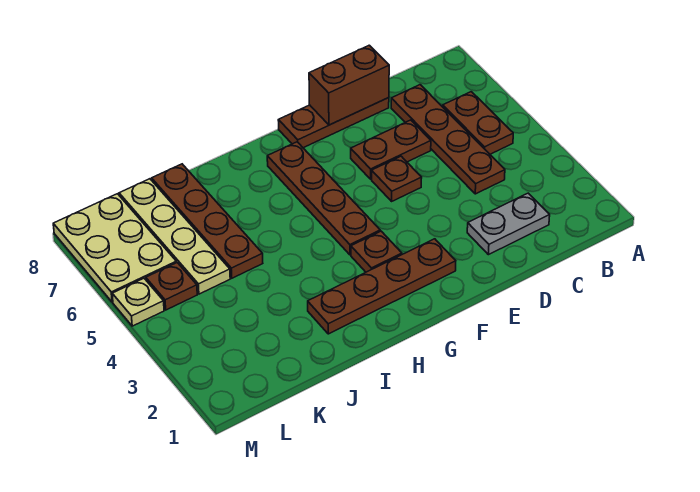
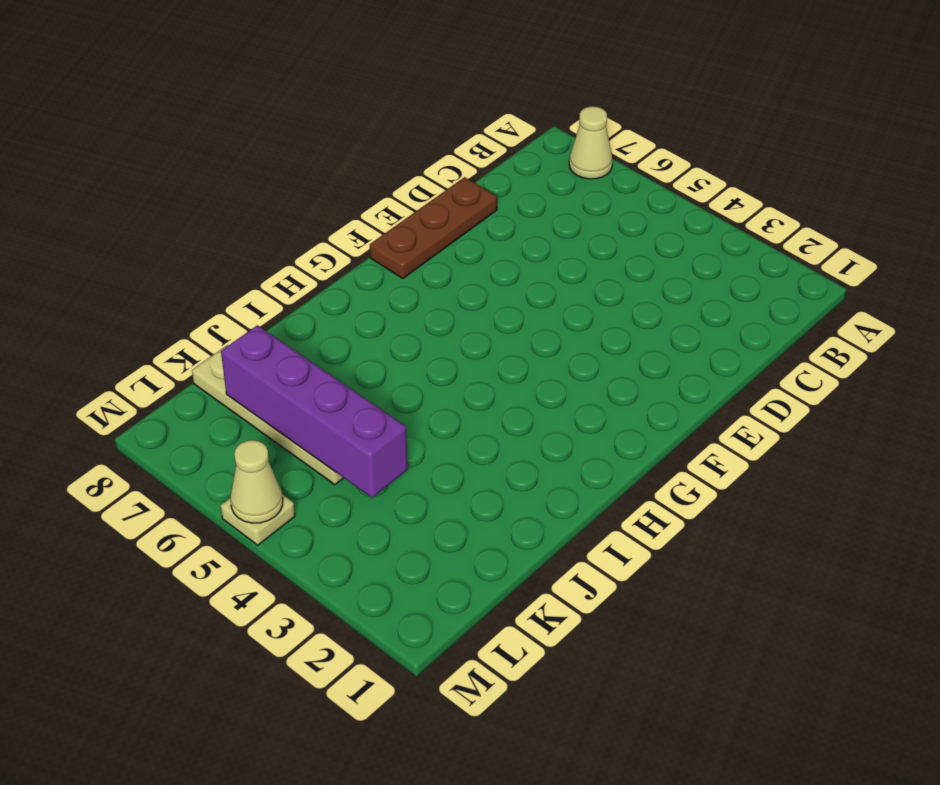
tan 1x1 cone [569,106,613,179] -> none
purple 1x4 brick [221,325,408,498] -> none
tan 1x1 cone [231,440,283,523] -> none
none -> brown 1x2 plate [443,92,513,154]
none -> grey 1x2 plate [467,193,550,255]
none -> brown 1x4 plate [391,85,505,194]

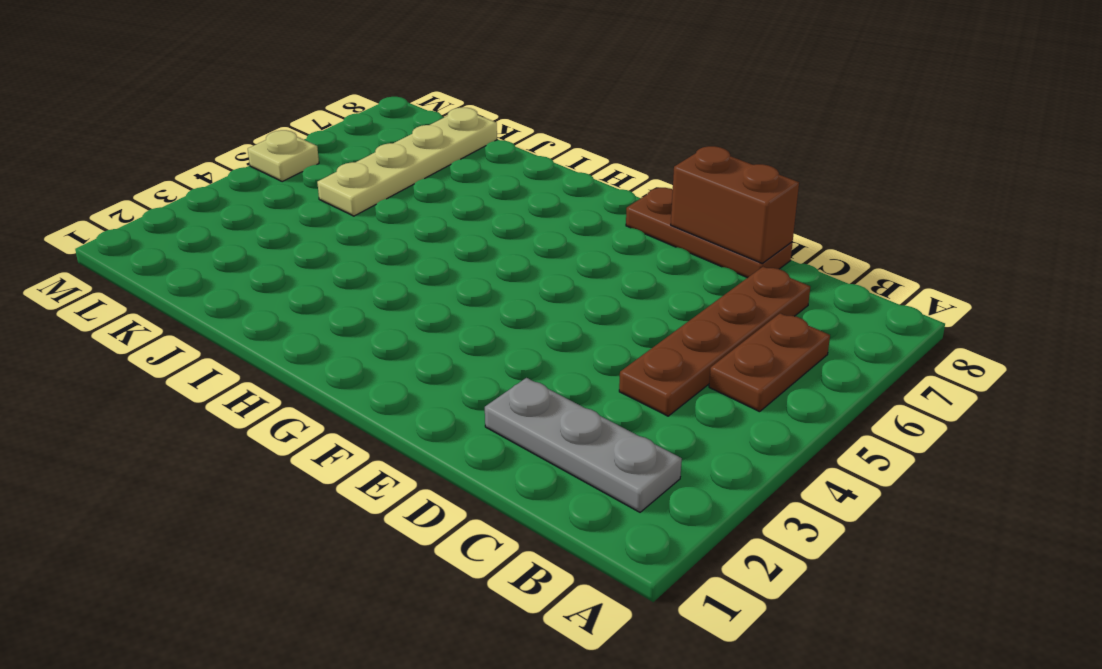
grey 1x3 plate [485,378,682,512] -> grey 1x2 plate [467,193,550,255]
none -> brown 1x2 plate [351,120,431,179]
none -> brown 1x1 plate [372,156,422,201]
none -> brown 1x4 plate [308,239,456,334]

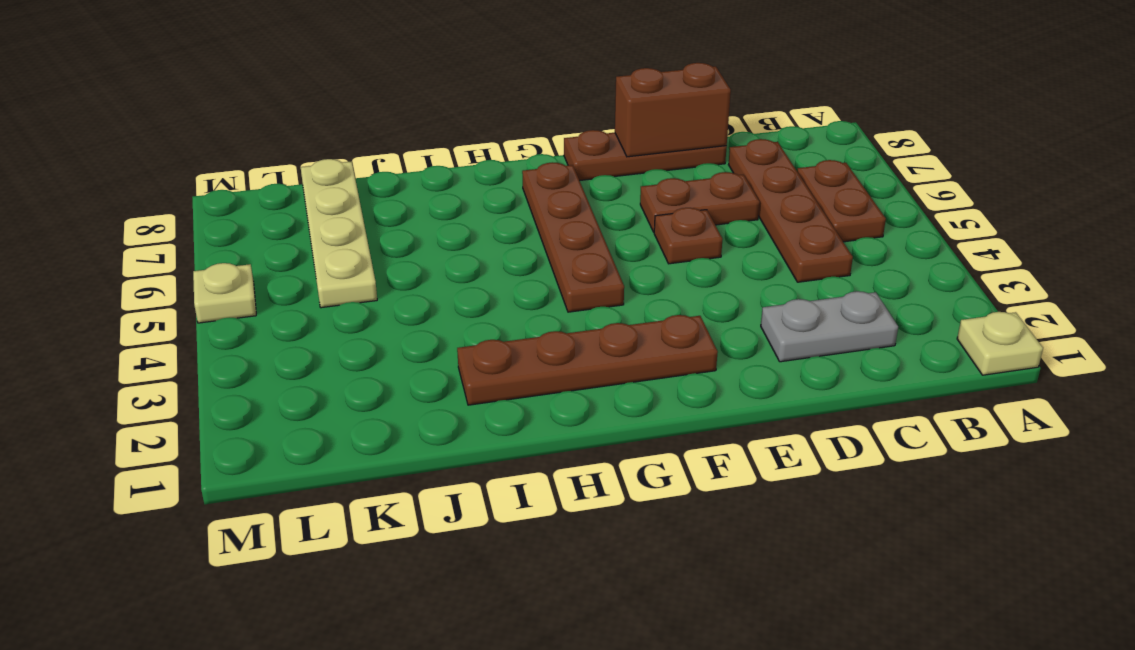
tan 1x1 plate [957,312,1043,375] -> none
none -> brown 1x1 plate [351,231,402,272]
none -> brown 1x4 plate [152,164,263,278]
none -> brown 1x1 plate [146,263,197,310]

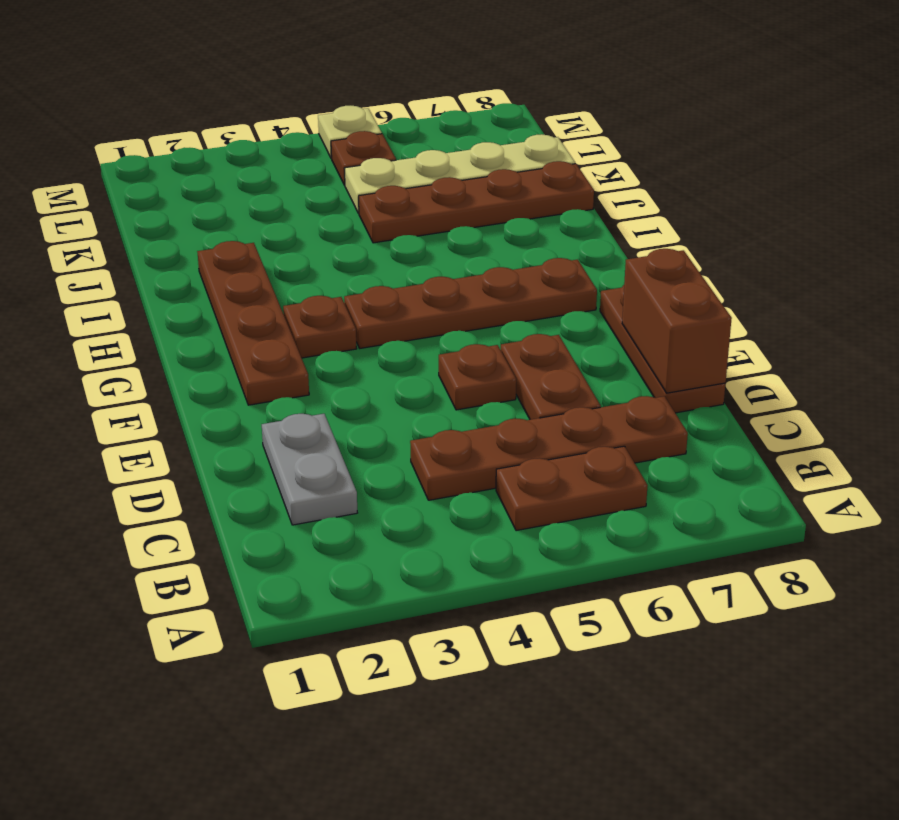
none -> tan 2x3 plate [53,194,176,302]

